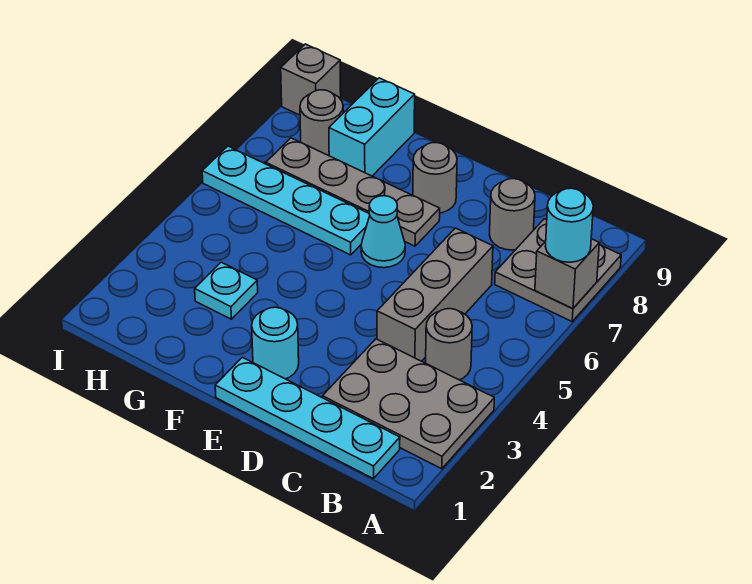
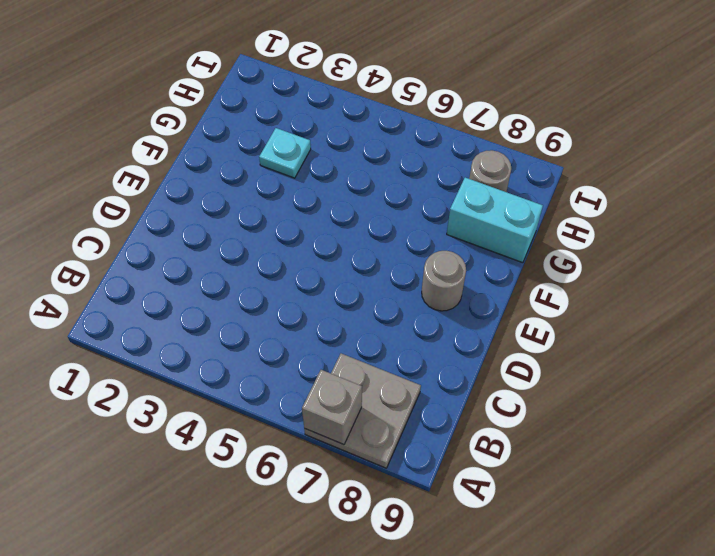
none -> grey 2x3 plate [322,339,494,469]
none -> cyan 1x4 plate [215,357,400,479]
none -> grey 1x1 round brick [426,309,472,380]

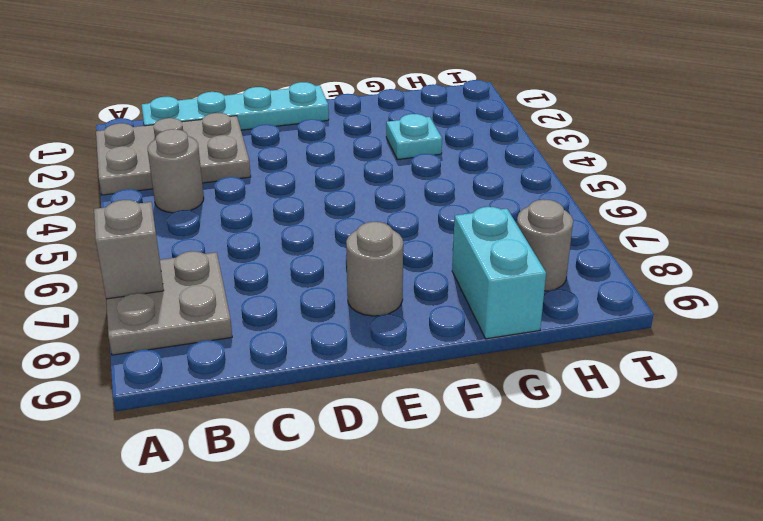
none -> grey 1x3 brick [377,228,493,361]
none -> grey 1x1 round brick [490,179,535,250]
none -> cyan 1x1 round brick [252,307,299,379]

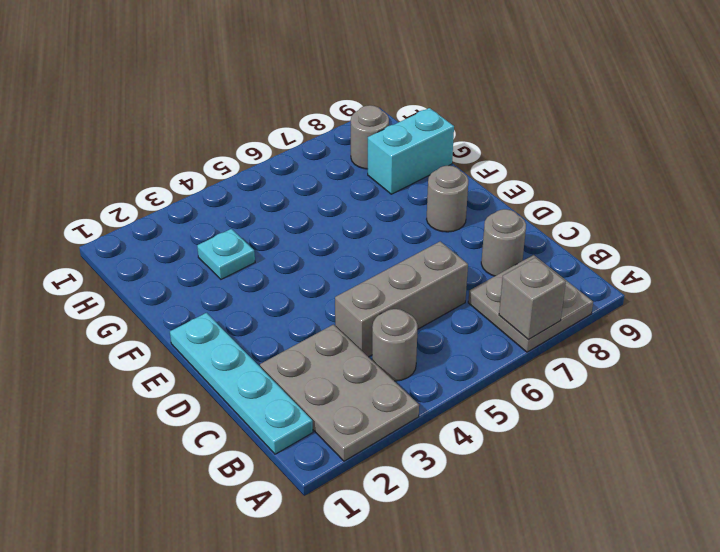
none -> cyan 1x1 round brick [252,307,299,379]
none -> cyan 1x1 cone [361,196,405,268]
none -> grey 1x4 plate [266,138,440,246]

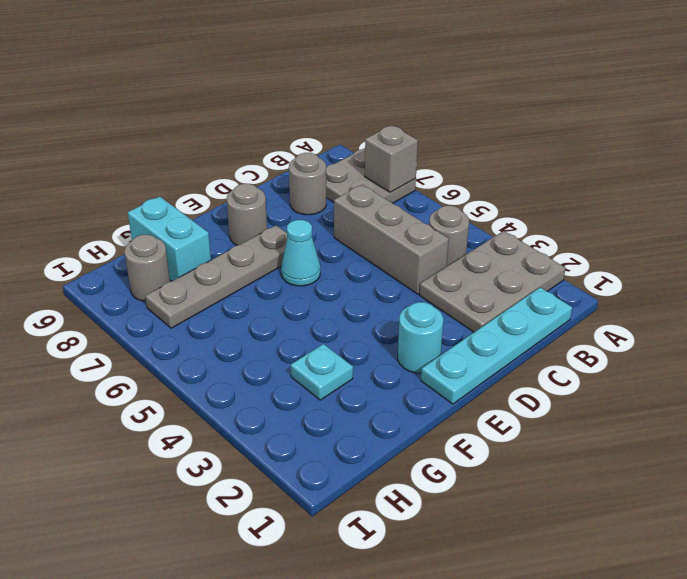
none -> cyan 1x4 plate [202,146,370,255]
none -> grey 1x1 brick [281,44,341,115]
none -> cyan 1x1 round brick [545,188,593,262]

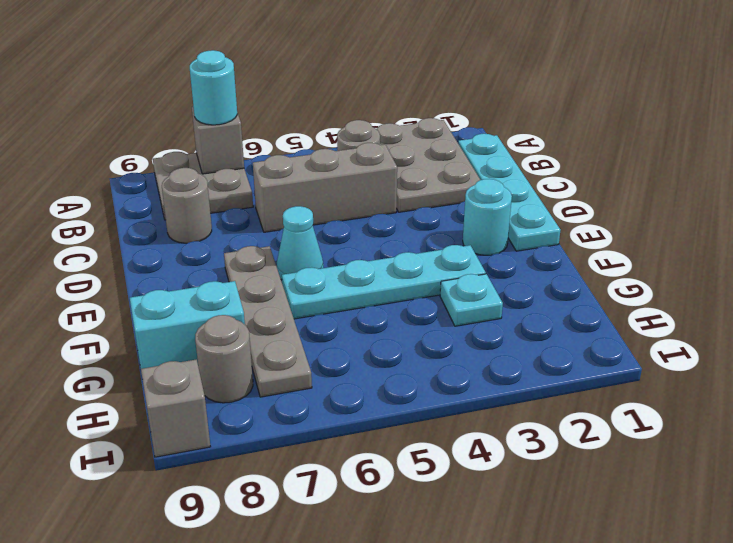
cyan 1x4 plate [282,245,486,319] -> cyan 1x4 plate turned to [202,146,370,255]
none -> grey 1x1 round brick [413,143,457,213]

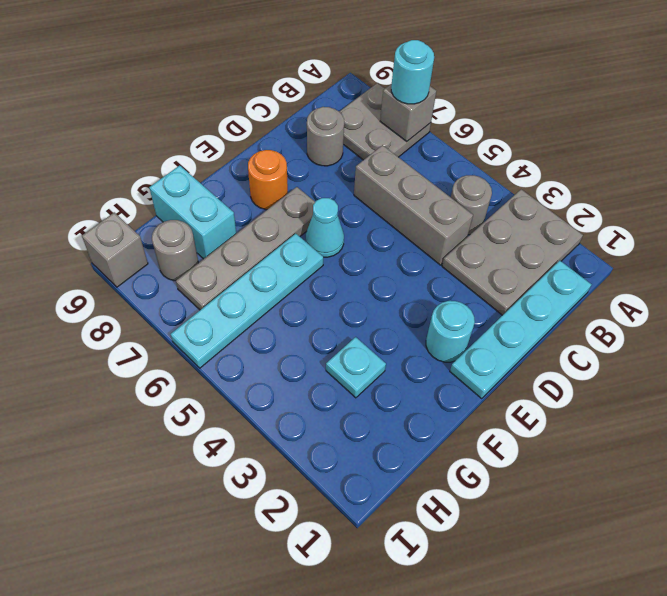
orange 1x1 round brick [248,150,288,210] -> grey 1x1 round brick [413,143,457,213]

